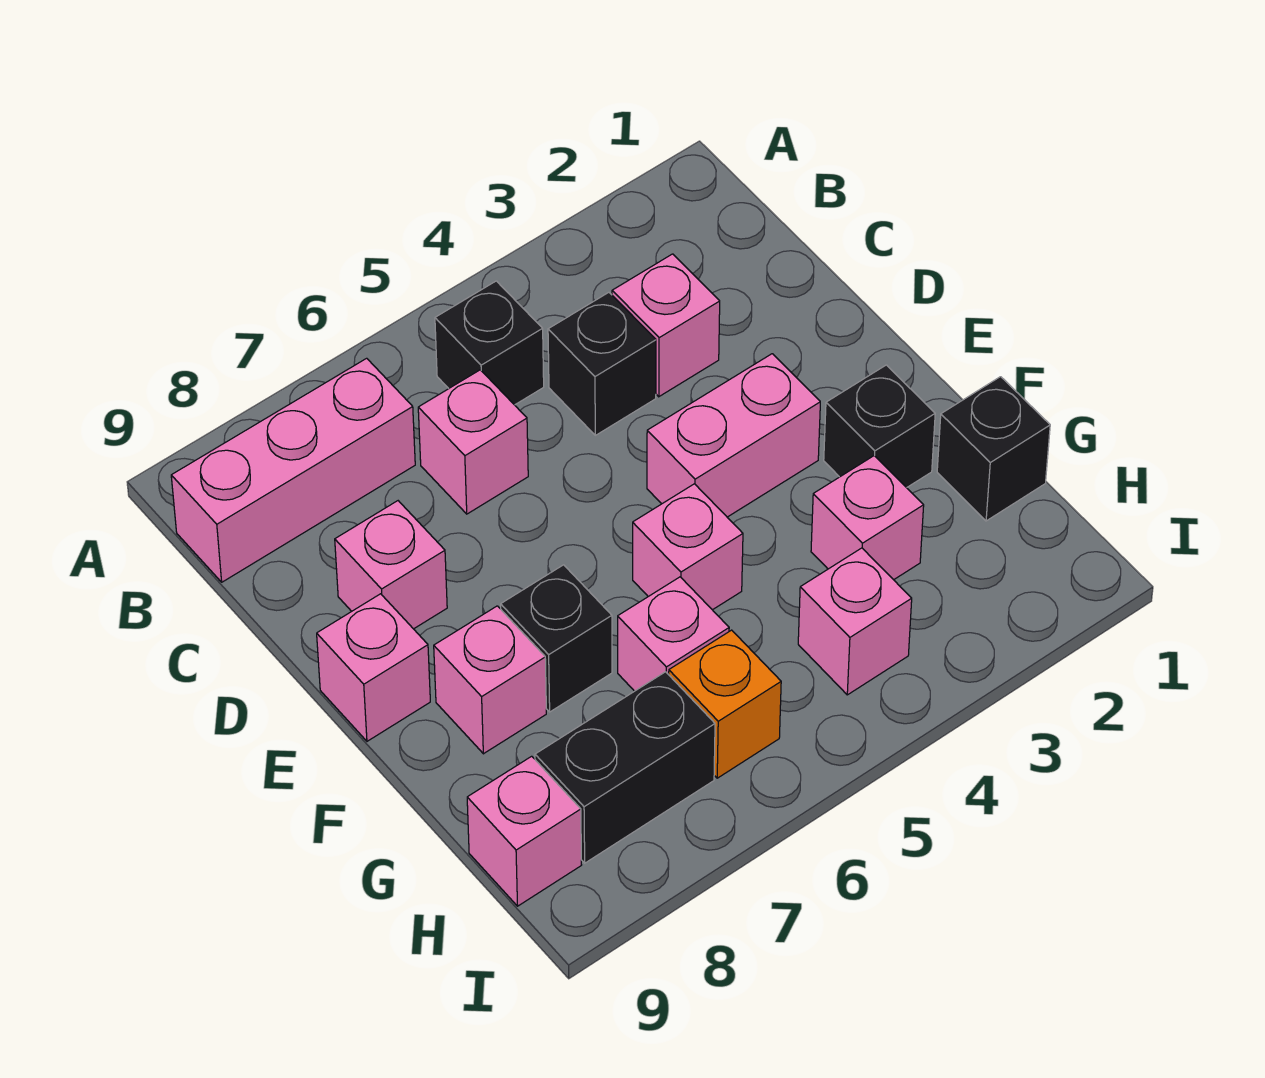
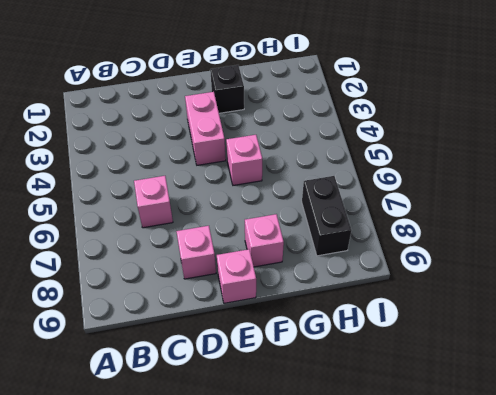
none -> black 1x1 brick [435,281,544,405]
none -> pink 1x3 brick [171,358,415,582]
none -> pink 1x1 brick [612,254,720,397]

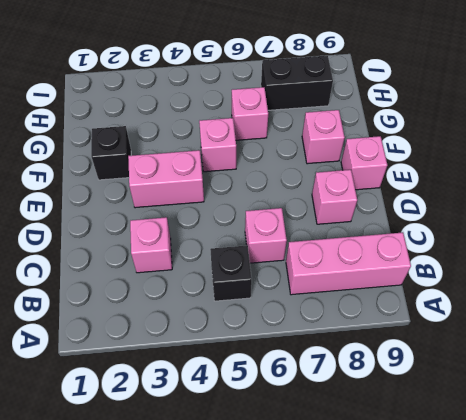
none -> black 1x1 brick [548,292,656,435]
none -> black 1x1 brick [501,565,612,712]
none -> black 1x1 brick [937,377,1050,521]

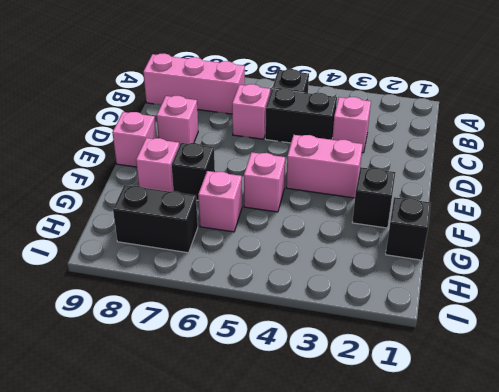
black 1x2 brick [265,88,337,143] -> black 1x1 brick [548,292,656,435]
none -> pink 1x1 brick [811,456,924,580]
none -> pink 1x1 brick [798,548,912,695]
none -> orange 1x1 brick [669,630,781,778]

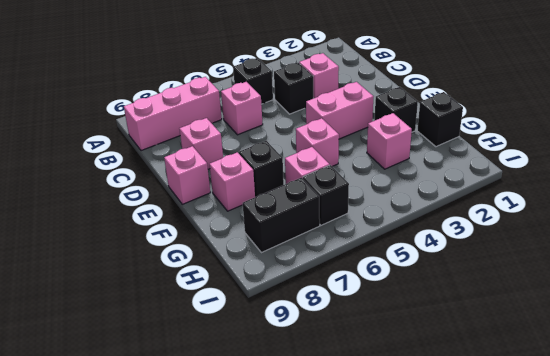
black 1x1 brick [303,165,349,225] -> orange 1x1 brick [669,630,781,778]
none -> pink 1x1 brick [798,548,912,695]
none -> pink 1x1 brick [467,756,581,906]

